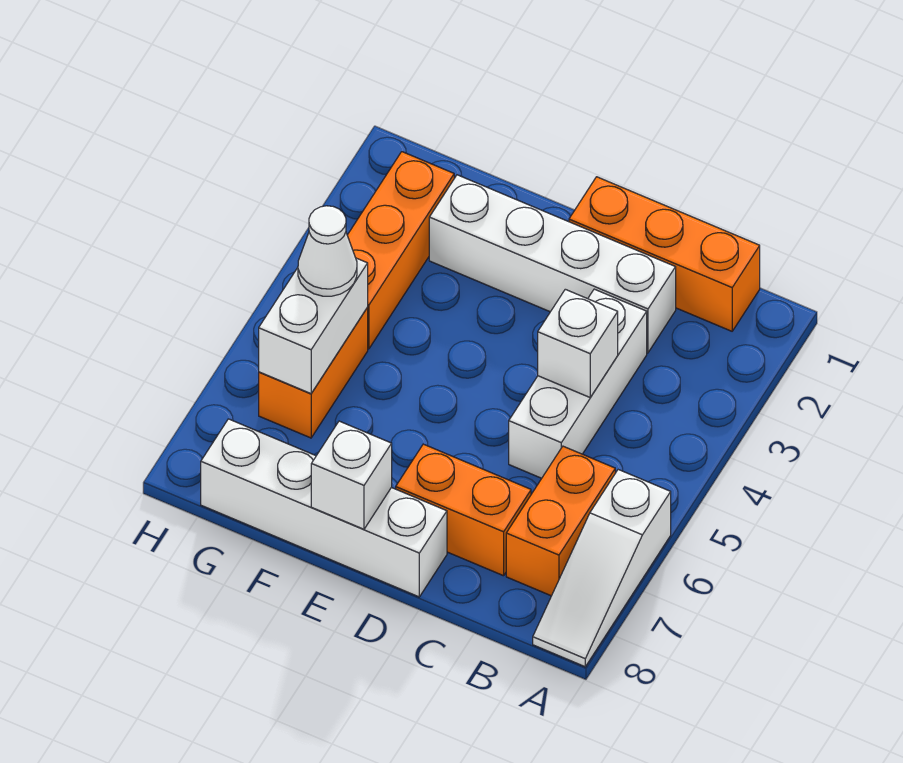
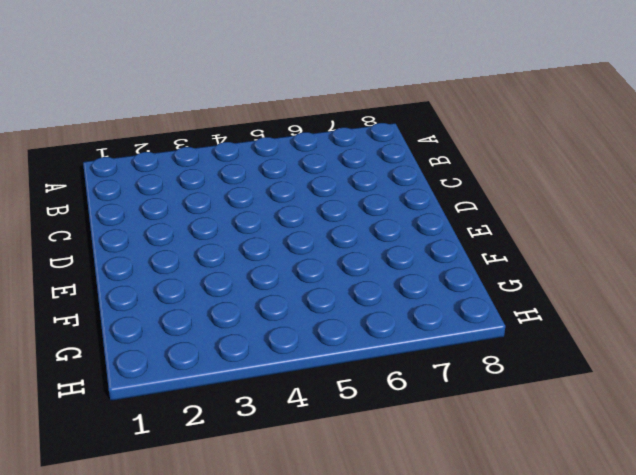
none -> white 1x3 slope [533,470,671,667]
none -> orange 1x3 brick [569,177,760,331]
none -> orange 1x2 brick [506,446,615,596]

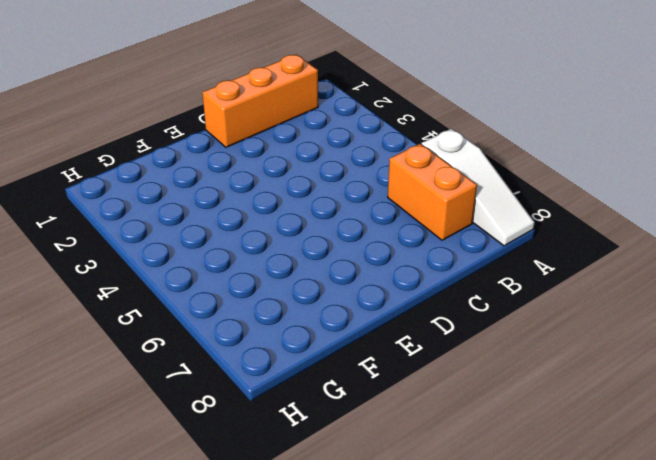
none -> white 1x4 brick [429,175,676,353]
none -> white 1x3 brick [509,289,647,478]
none -> orange 1x2 brick [396,444,531,576]

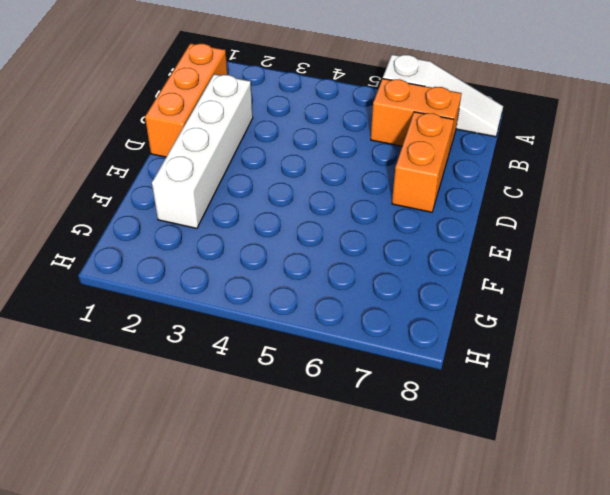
none -> white 1x3 brick [509,289,647,478]
none -> white 1x4 brick [201,419,447,597]
none -> orange 1x3 brick [347,152,454,349]

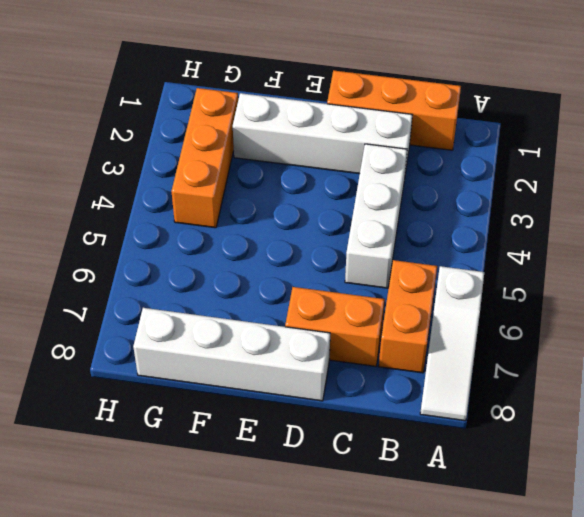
none -> orange 1x2 brick [259,308,368,438]
none -> white 1x1 brick [538,289,618,397]
none -> white 1x1 brick [311,421,392,529]

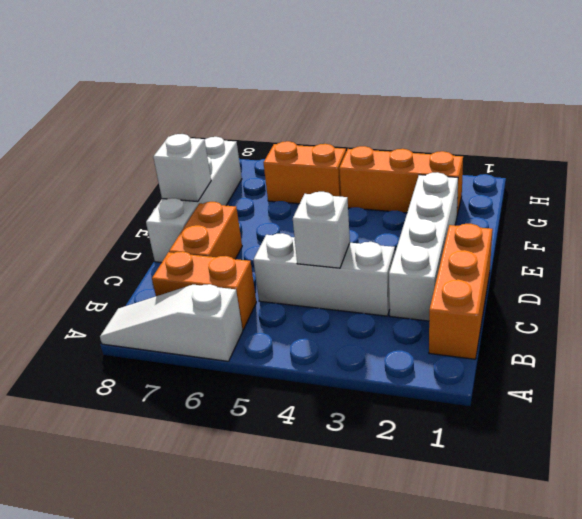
none -> white 1x2 brick [259,258,368,394]
none -> white 1x1 cone [298,206,357,296]

